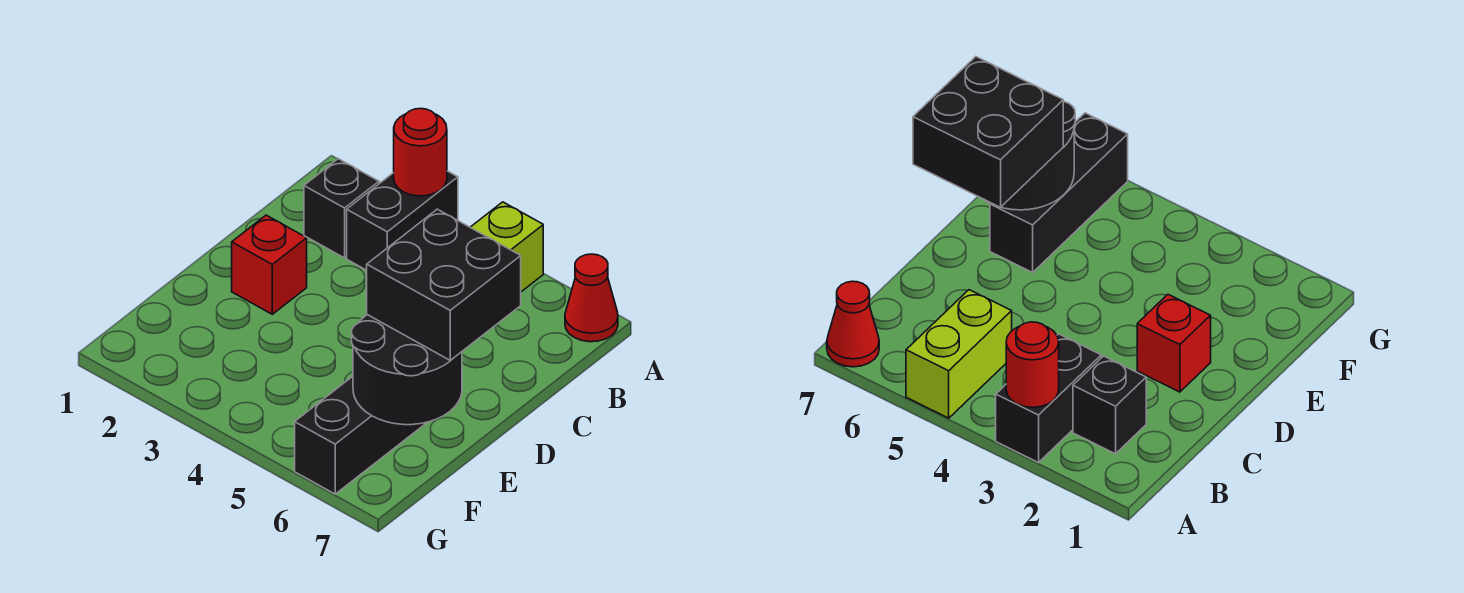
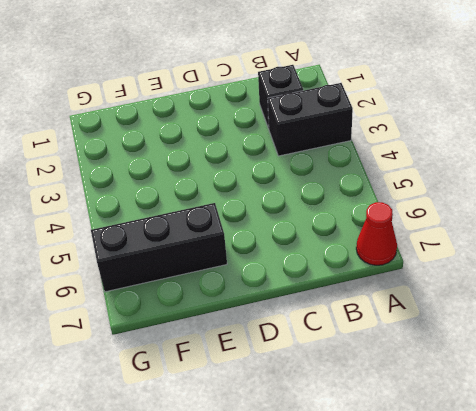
none -> lime 1x2 brick [470,202,543,292]
none -> red 1x1 brick [232,215,307,314]

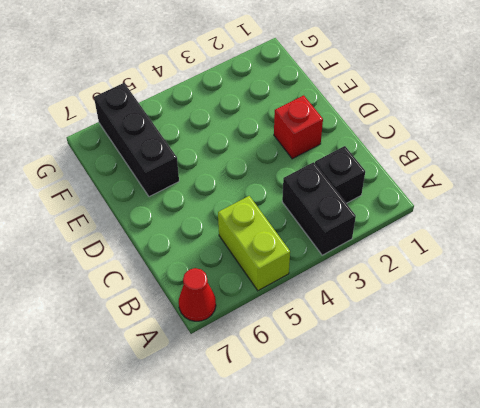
none -> red 1x1 round brick [394,108,447,196]
none -> black 2x2 round brick [352,315,462,425]

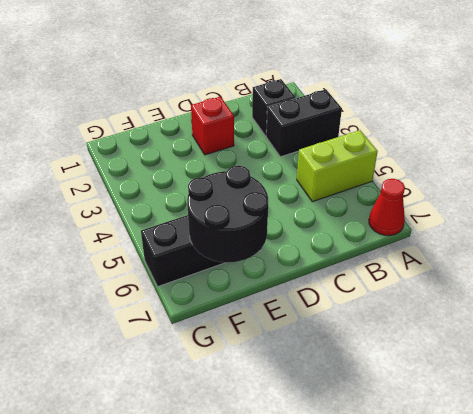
none -> red 1x1 round brick [394,108,447,196]
none -> black 2x2 brick [367,209,521,360]

